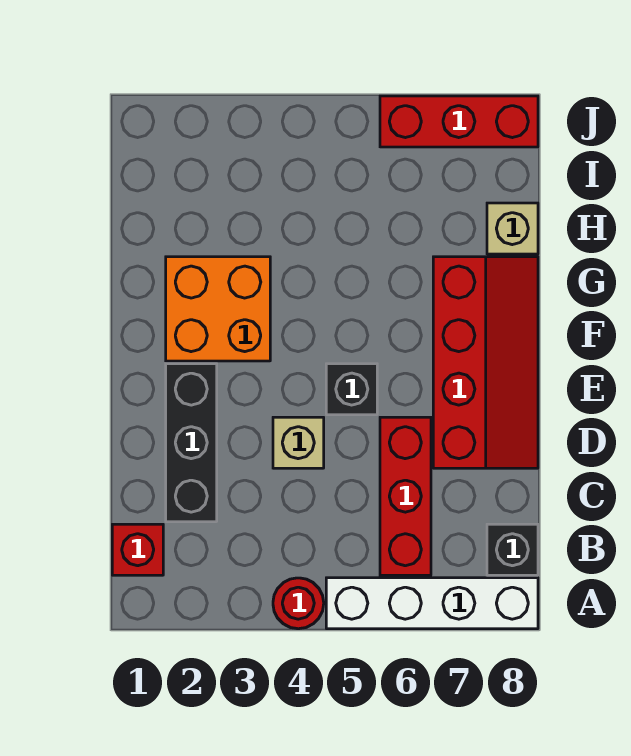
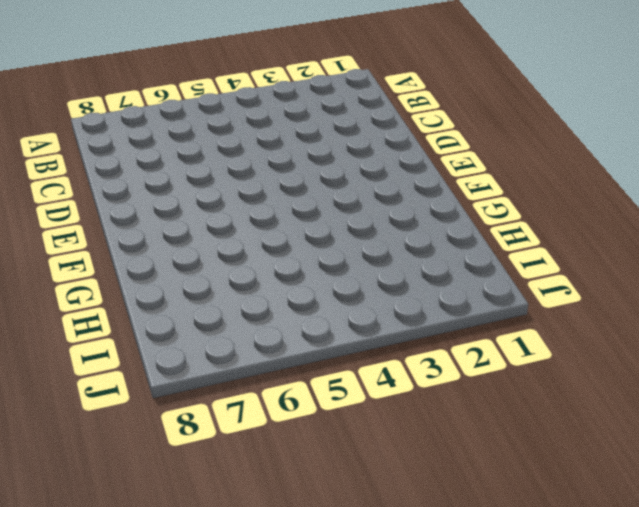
none -> red 1x1 round brick [273,578,324,629]
none -> white 1x4 brick [326,578,538,629]
none -> red 1x1 brick [112,524,163,575]

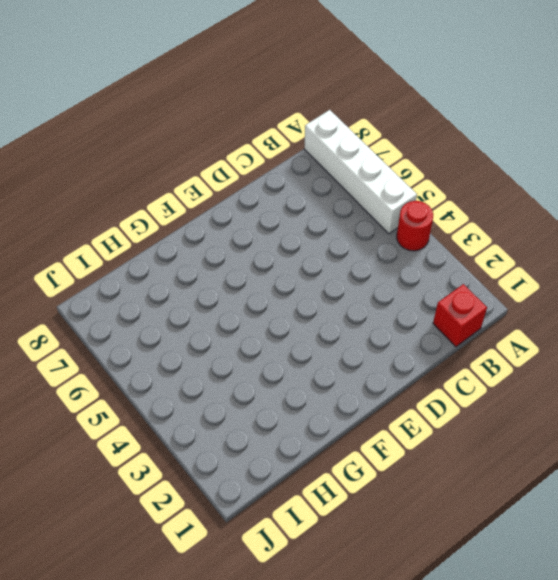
none -> red 1x3 brick [380,417,431,575]
none -> black 1x1 brick [487,524,538,575]
none -> black 1x3 brick [166,364,217,522]

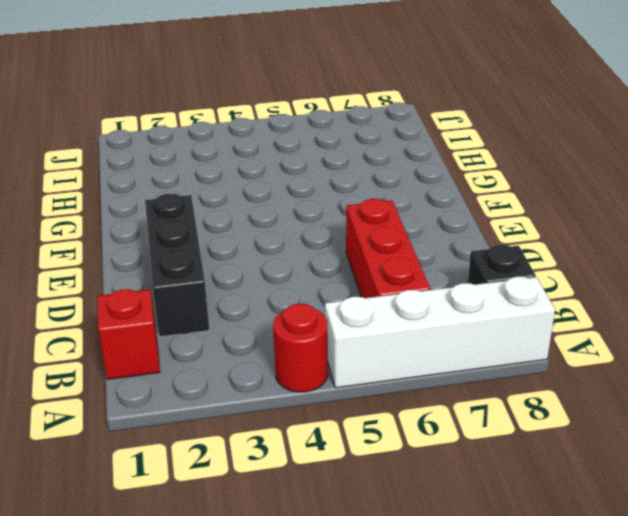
none -> tan 1x1 brick [273,417,324,468]
none -> red 2x4 slope [433,257,538,468]
none -> black 1x1 brick [326,364,377,415]

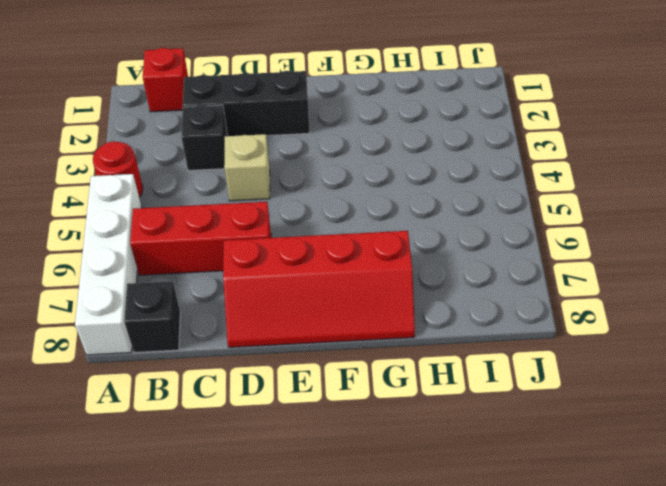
black 1x1 brick [181,105,227,171] -> black 1x1 brick moved to [326,364,377,415]
none -> orange 2x2 brick [166,257,270,361]
none -> tan 1x1 brick [487,203,538,254]
none -> red 1x3 brick [380,96,538,147]

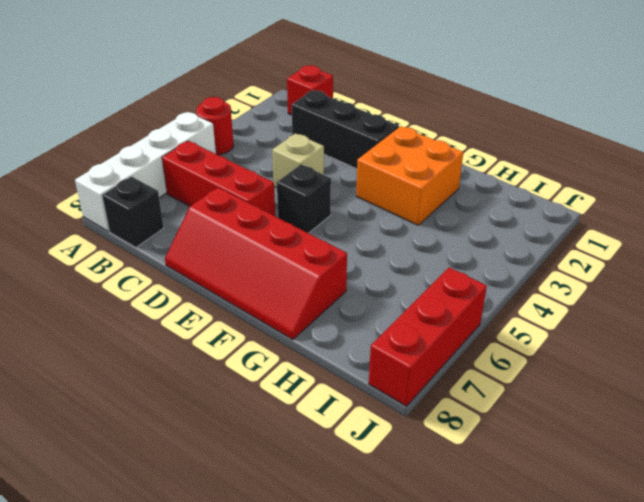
none -> tan 1x1 brick [487,203,538,254]

